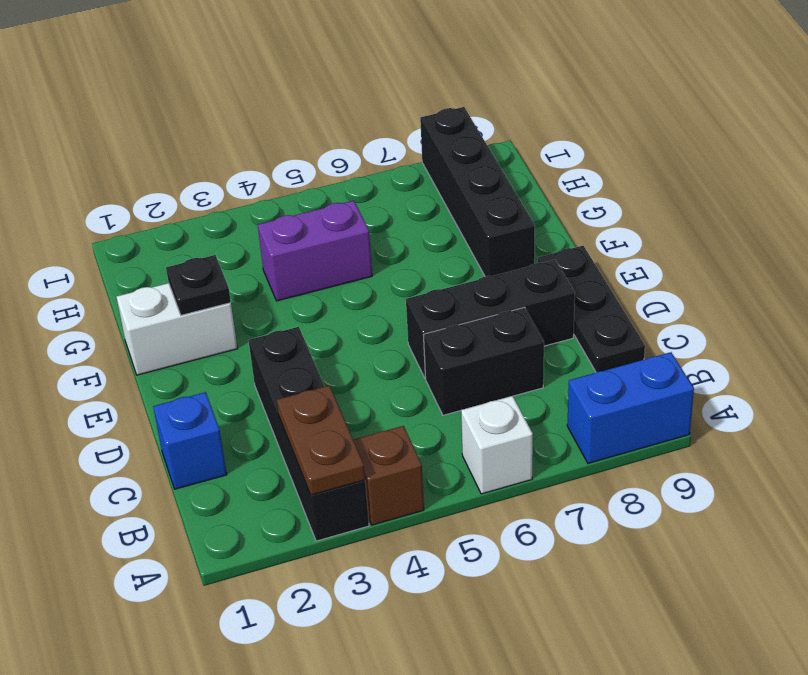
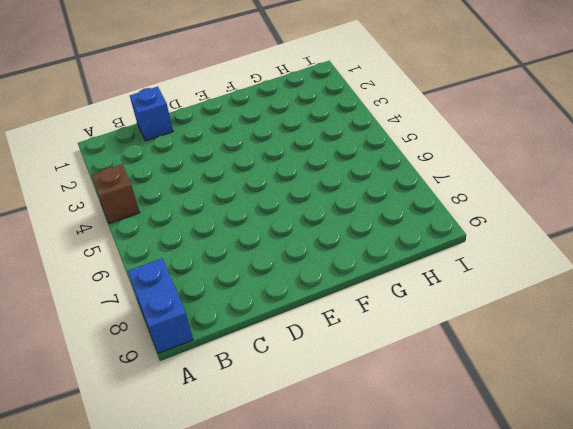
none -> black 1x4 brick [249,327,369,541]
none -> white 1x1 brick [461,396,533,494]
none -> black 1x2 brick [424,308,544,415]

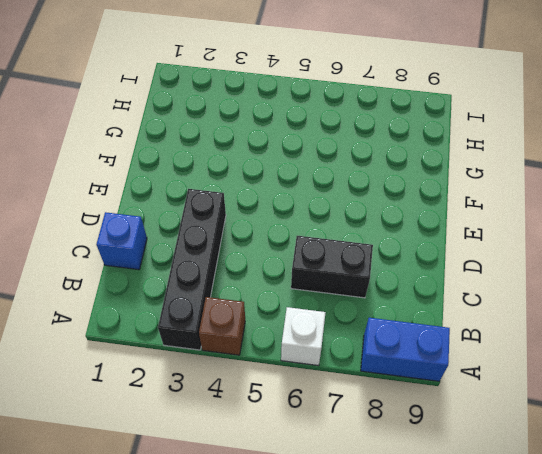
none -> black 1x3 plate [538,246,645,372]
none -> black 1x3 brick [406,260,575,378]
none -> white 1x2 brick [117,283,238,375]

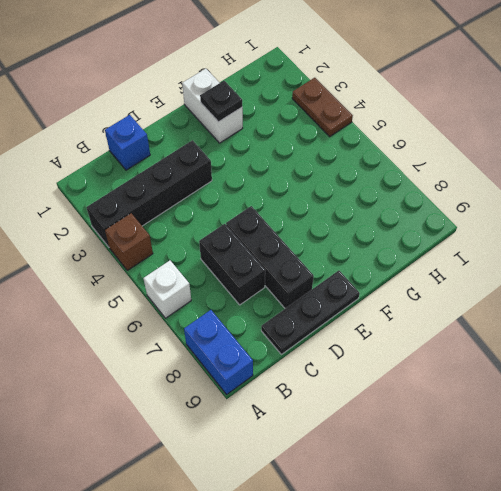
brown 1x2 plate [292,78,353,136] -> brown 1x2 plate turned to [277,385,365,495]
none -> black 1x4 brick [420,107,535,276]
none -> purple 1x2 brick [258,201,372,301]

